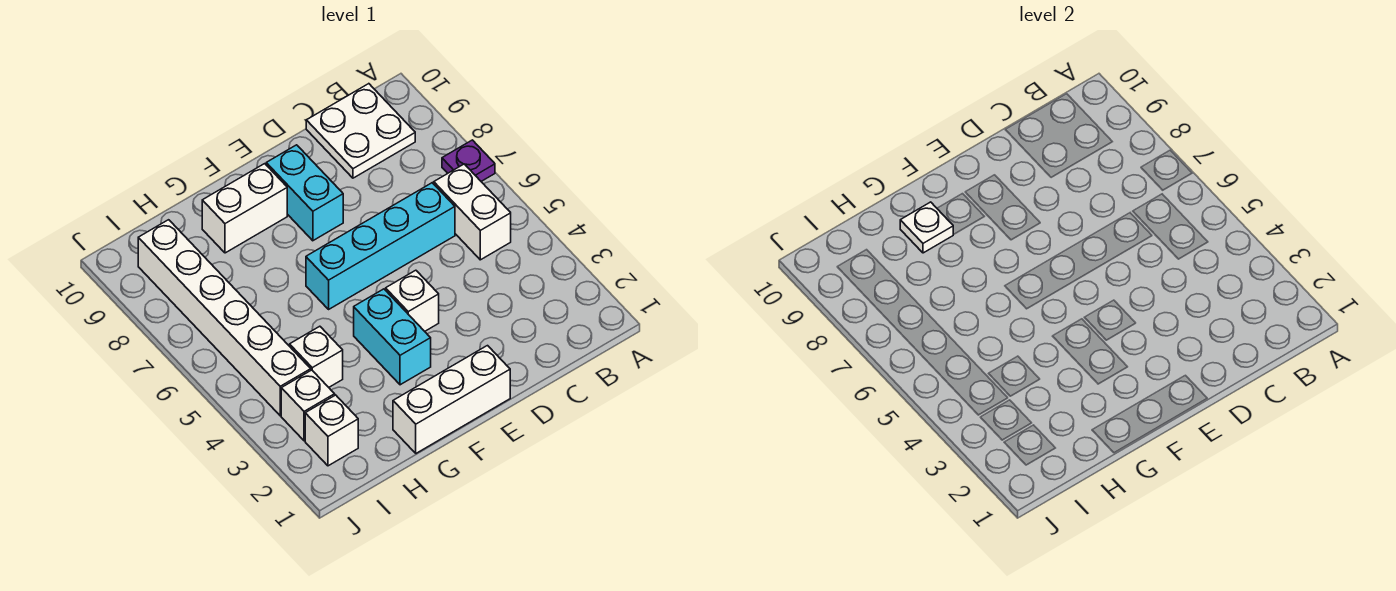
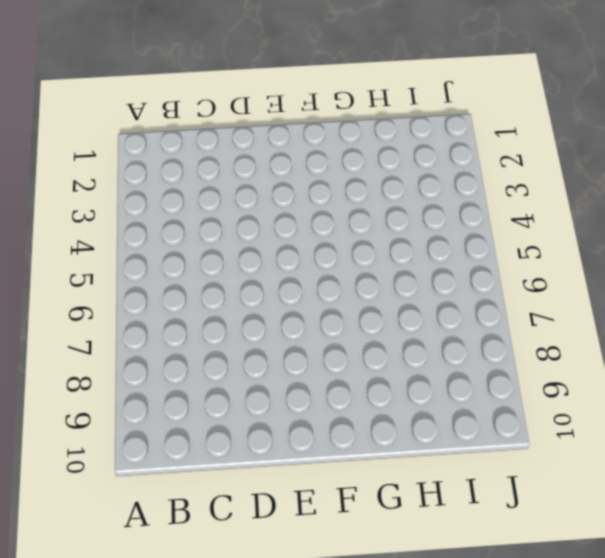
none -> purple 1x1 plate [442,140,495,181]
none -> white 1x2 brick [434,164,511,260]
none -> white 2x2 plate [306,84,415,178]

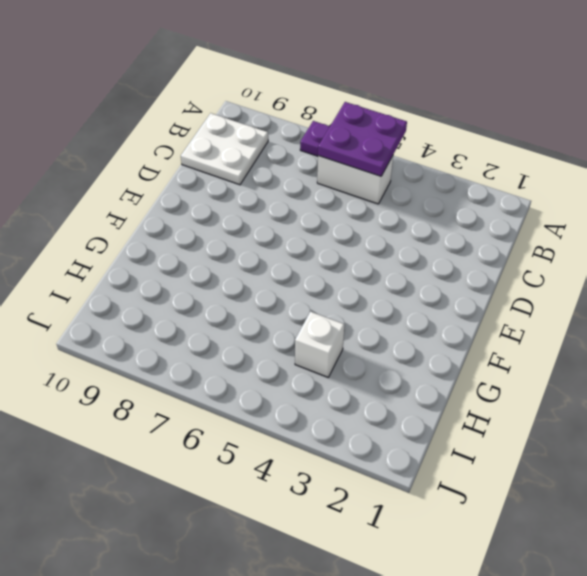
purple 2x2 plate [318,102,407,176] -> none
none -> cyan 1x4 brick [306,183,455,309]
none -> white 1x3 brick [393,346,510,453]
none -> white 1x1 brick [386,270,439,331]

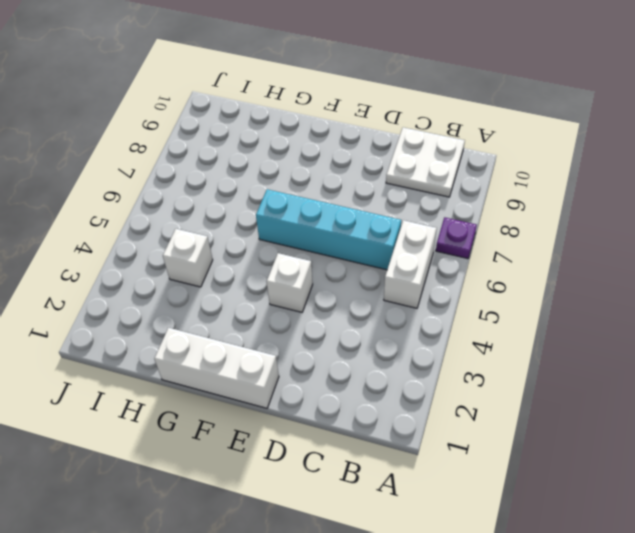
none -> cyan 1x2 brick [266,145,343,241]
none -> cyan 1x2 brick [354,289,431,385]
none -> white 1x2 brick [202,164,287,253]

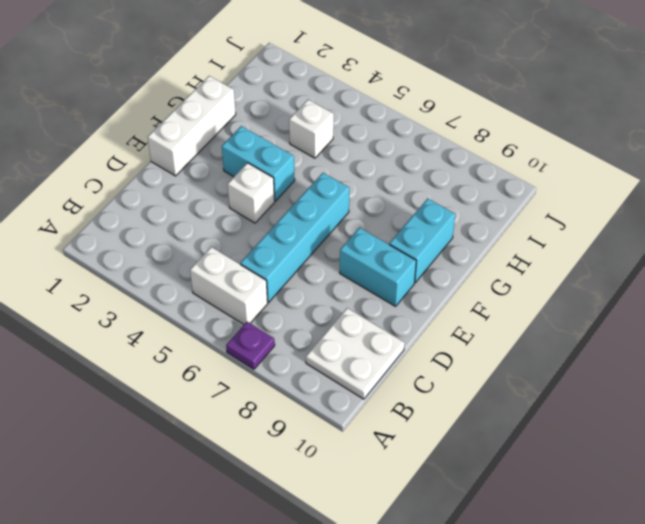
cyan 1x2 brick [389,199,455,283] -> white 1x2 brick [202,164,287,253]
none -> white 1x1 brick [305,395,358,466]
none -> white 1x1 brick [281,370,335,441]
none -> white 1x6 brick [138,220,311,416]

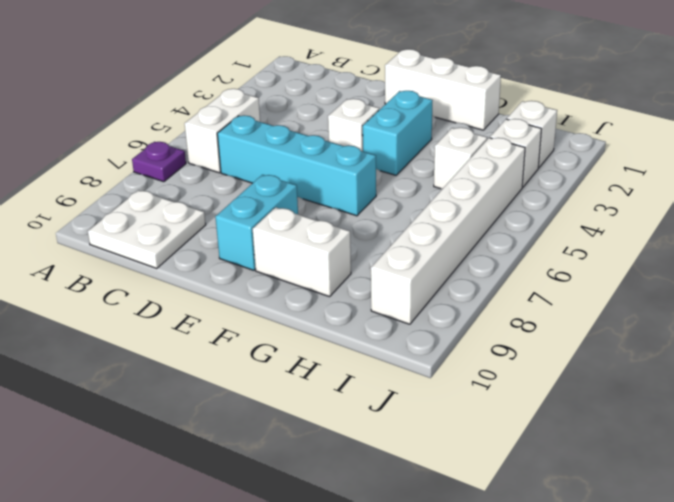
none -> white 1x1 plate [900,202,953,253]

